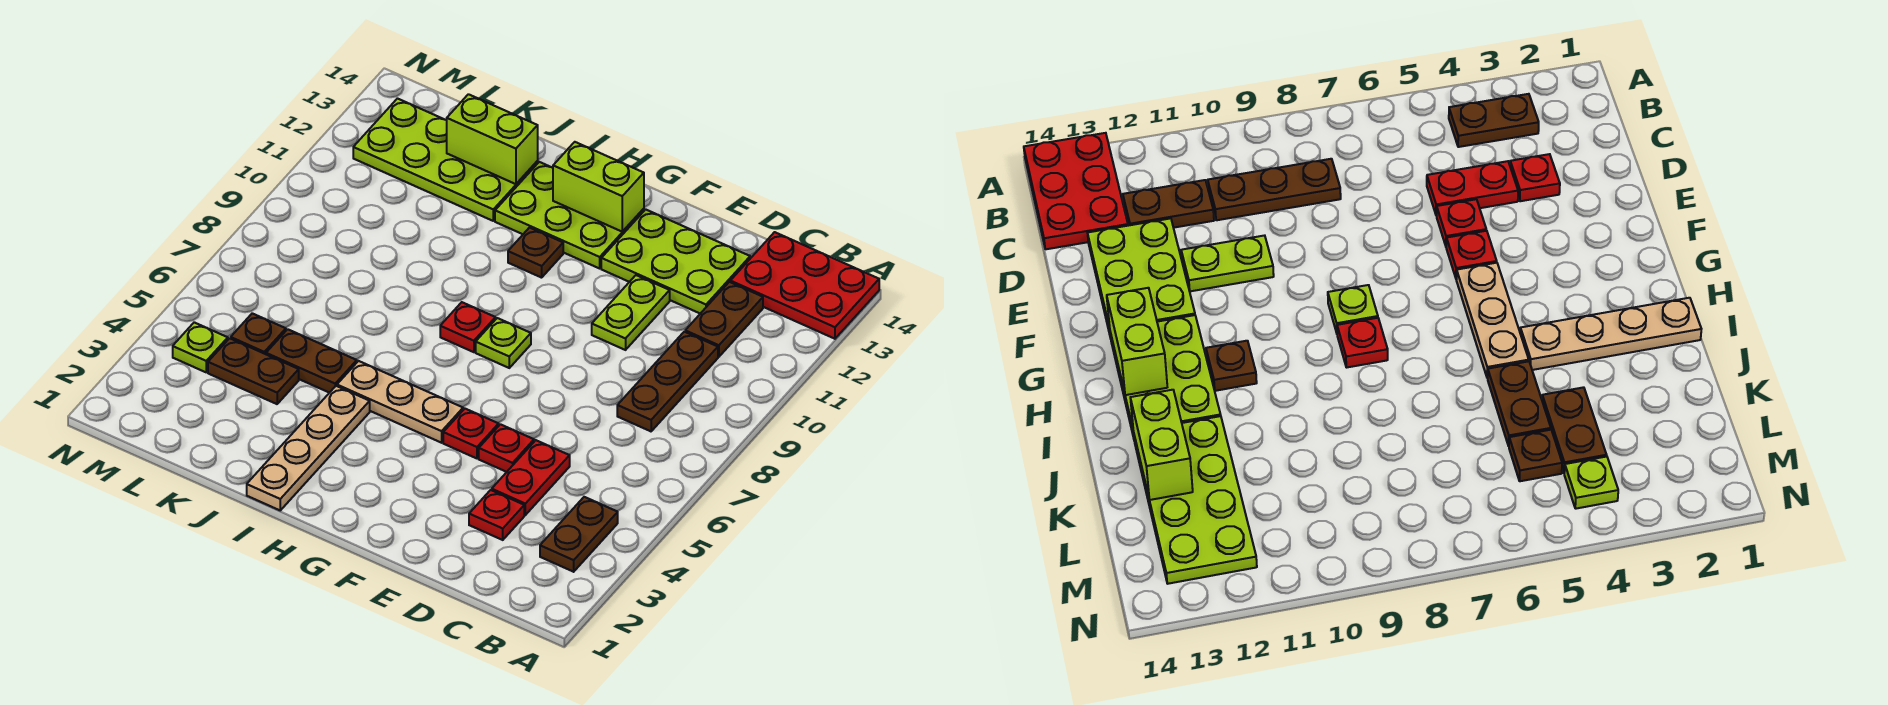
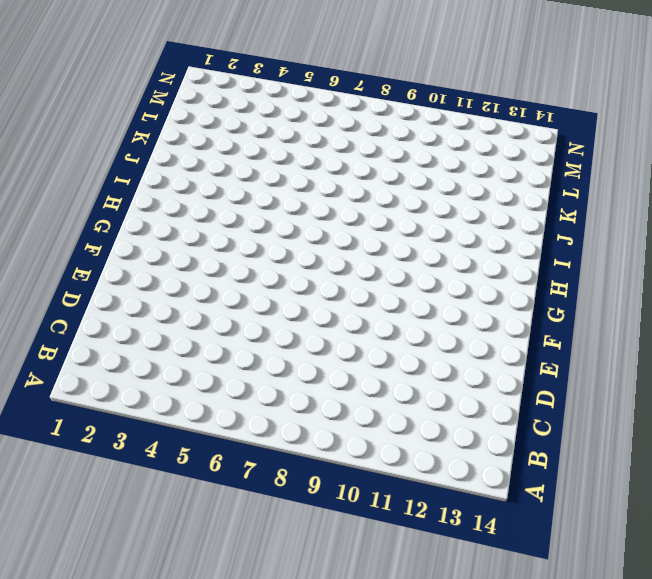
none -> red 2x3 plate [730,232,879,339]
none -> brown 1x2 plate [540,497,618,572]
none -> brown 1x3 plate [617,332,718,431]

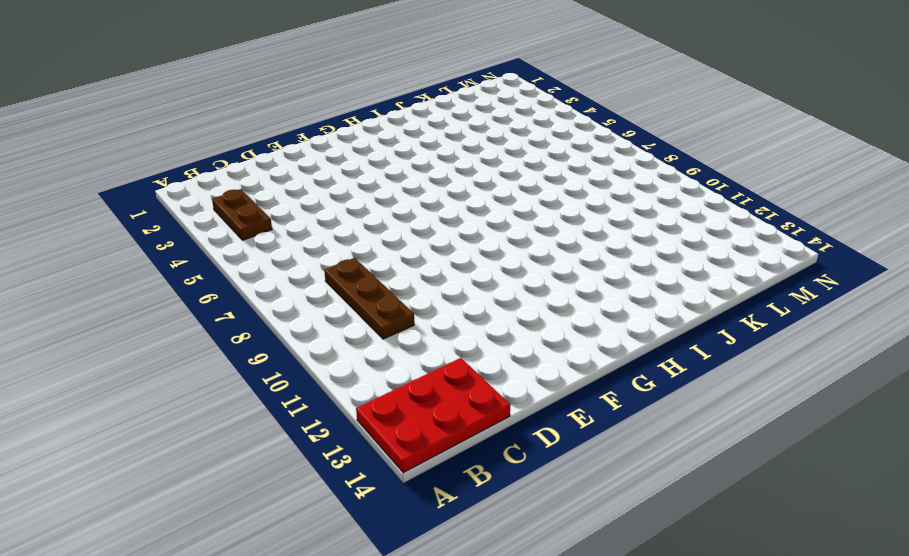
none -> brown 1x2 plate [685,282,763,357]
none -> red 1x1 plate [469,490,524,540]
none -> red 1x2 plate [492,440,570,515]

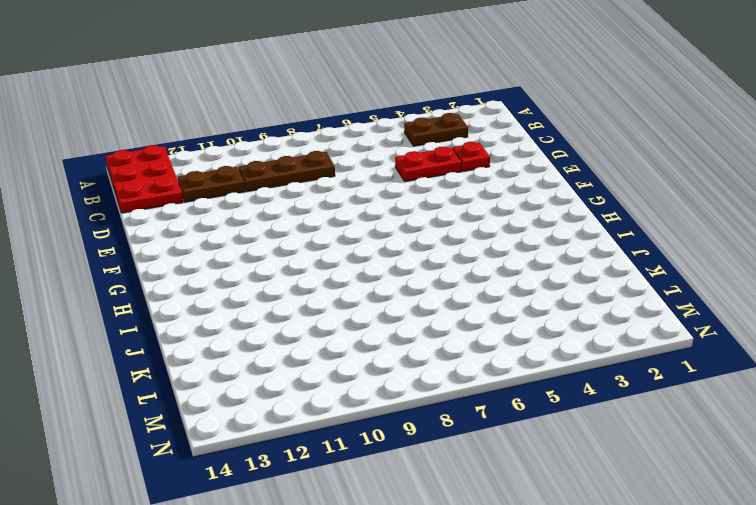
none -> lime 2x3 plate [601,209,750,314]
none -> red 1x1 plate [479,424,534,472]
none -> lime 1x2 plate [592,275,670,350]

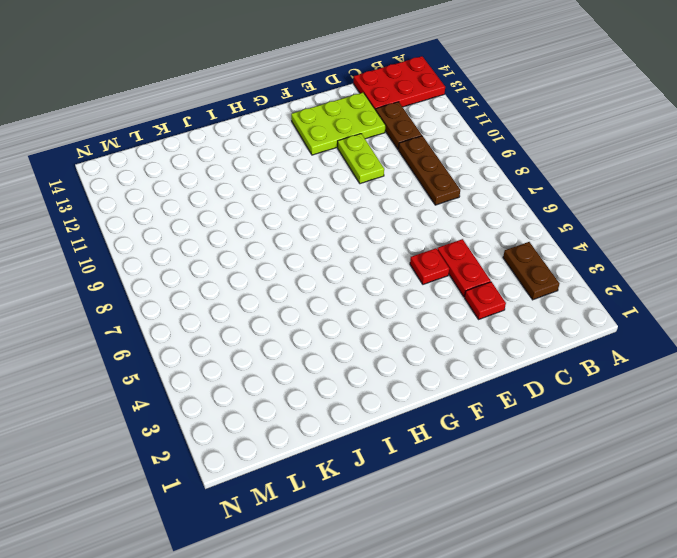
none -> red 1x1 plate [443,409,499,458]
none -> tan 1x3 plate [337,361,463,443]
none -> lime 1x1 plate [476,318,531,368]

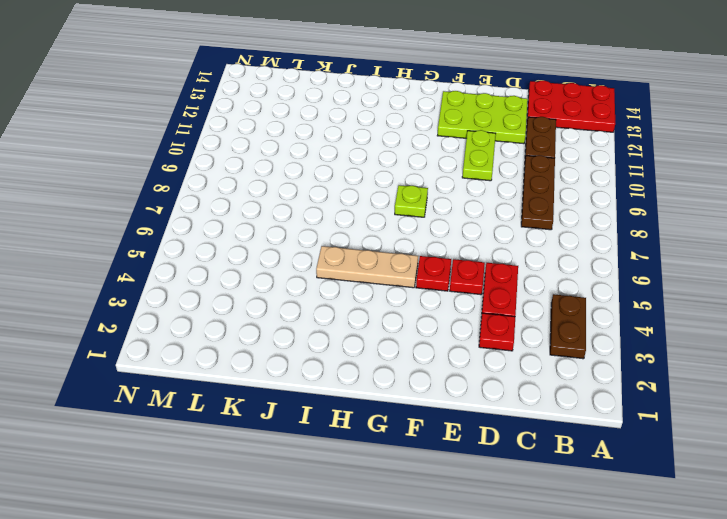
none -> lime 2x3 plate [495,162,644,268]
none -> red 1x1 plate [440,302,495,352]
none -> brown 1x1 plate [508,228,563,278]

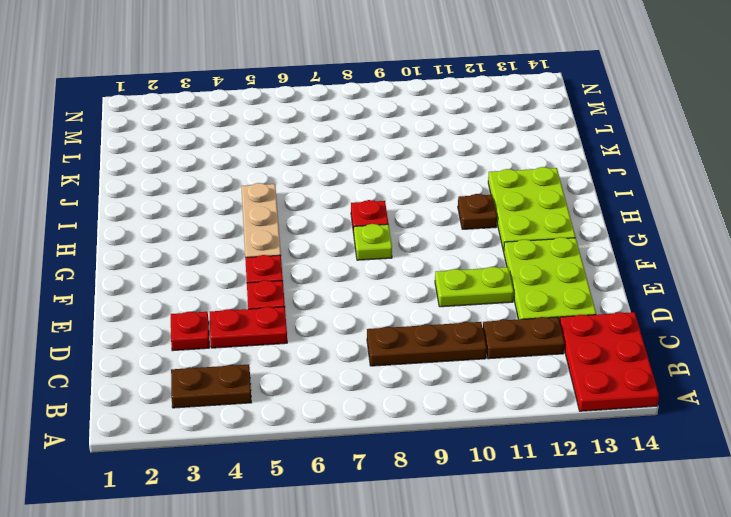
none -> tan 1x4 plate [247,386,370,510]
none -> brown 1x2 plate [266,329,357,393]
none -> lime 2x4 plate [353,99,538,221]

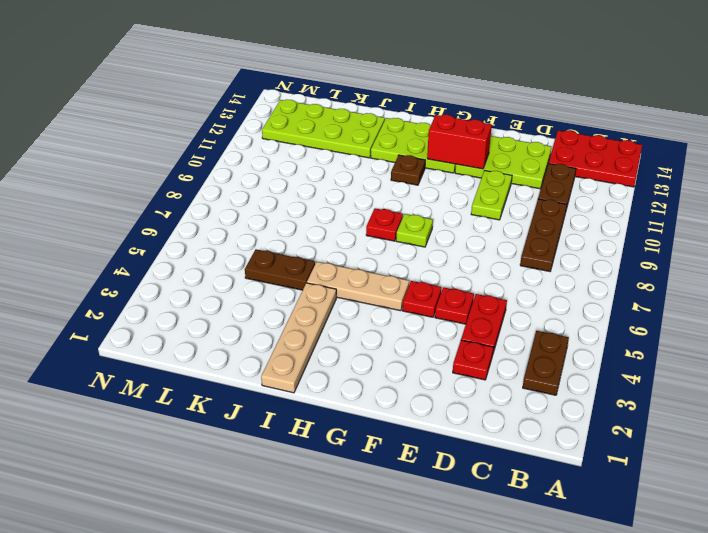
red 1x2 brick [427,115,492,169] -> none
none -> brown 1x2 plate [208,338,299,404]
none -> brown 1x1 plate [231,313,286,354]
none -> lime 1x1 plate [173,322,228,372]

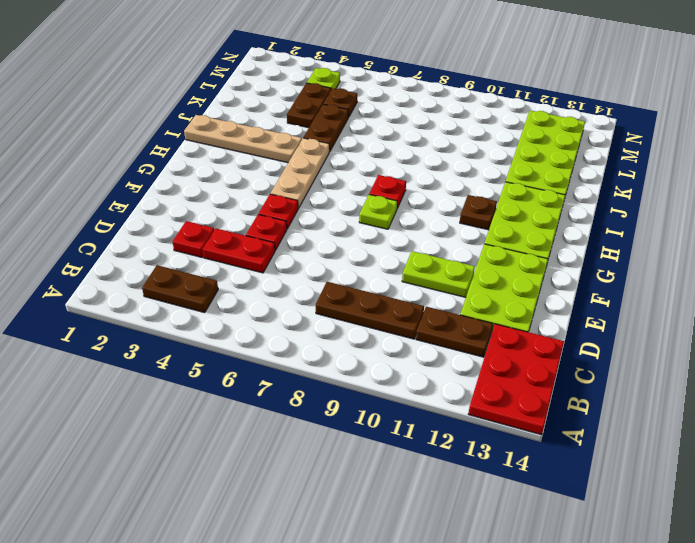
none -> lime 1x2 brick [553,142,644,232]
none -> lime 1x2 brick [447,94,538,184]

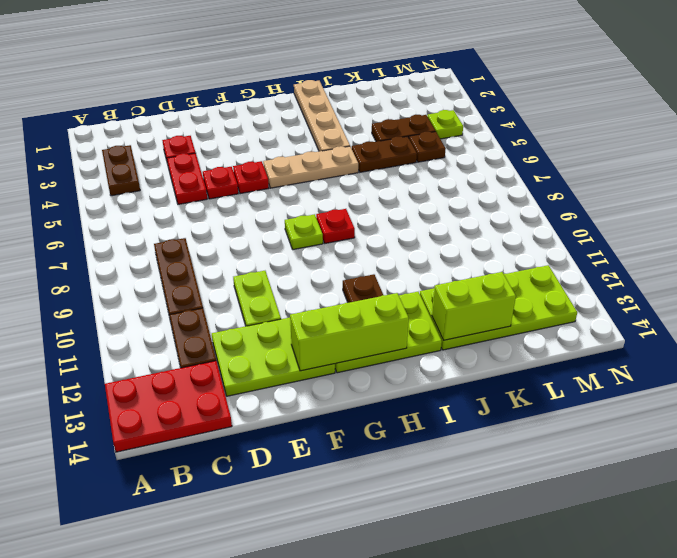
lime 1x3 brick [290,293,409,371] -> lime 1x2 brick [553,142,644,232]

